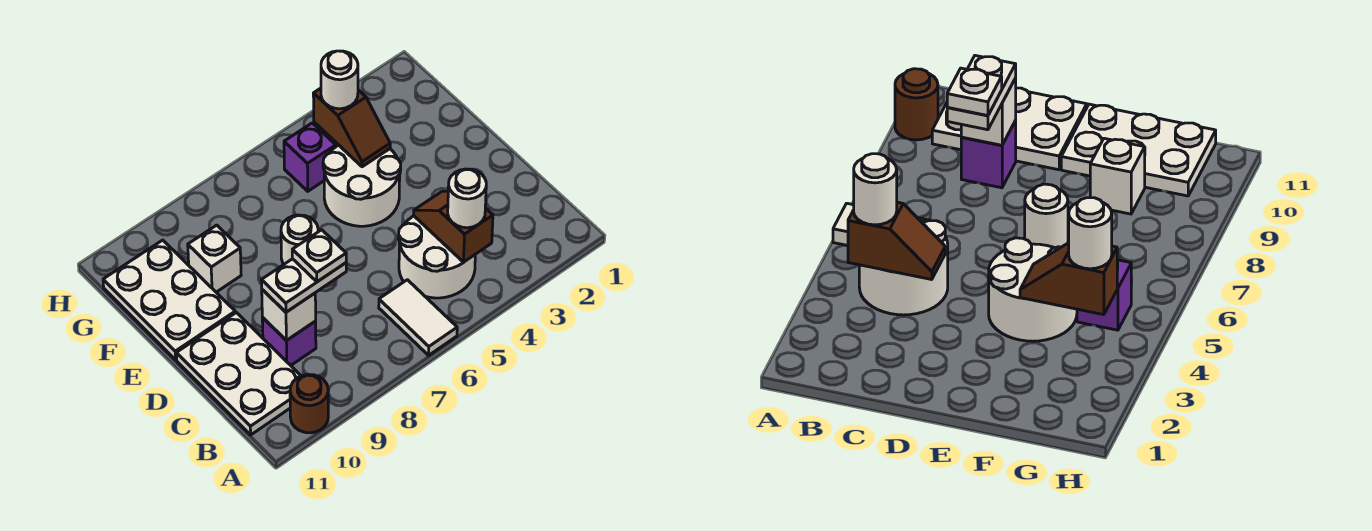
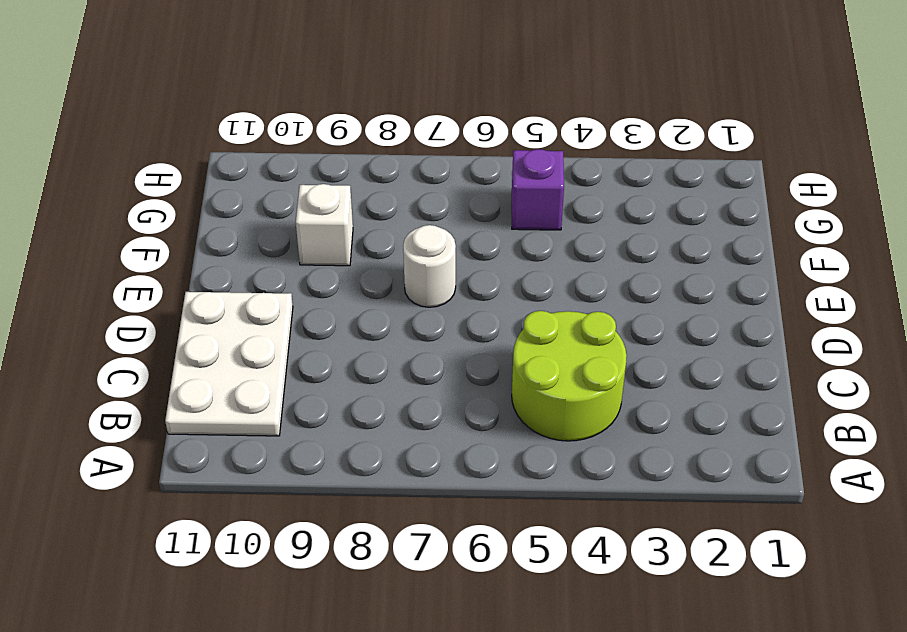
lime 2x2 round brick [512,311,627,441] -> white 2x2 round brick [399,216,475,298]
none -> white 1x2 tile [379,280,457,355]
none -> brown 1x1 round brick [290,374,328,433]
none -> purple 1x1 brick [262,318,316,365]

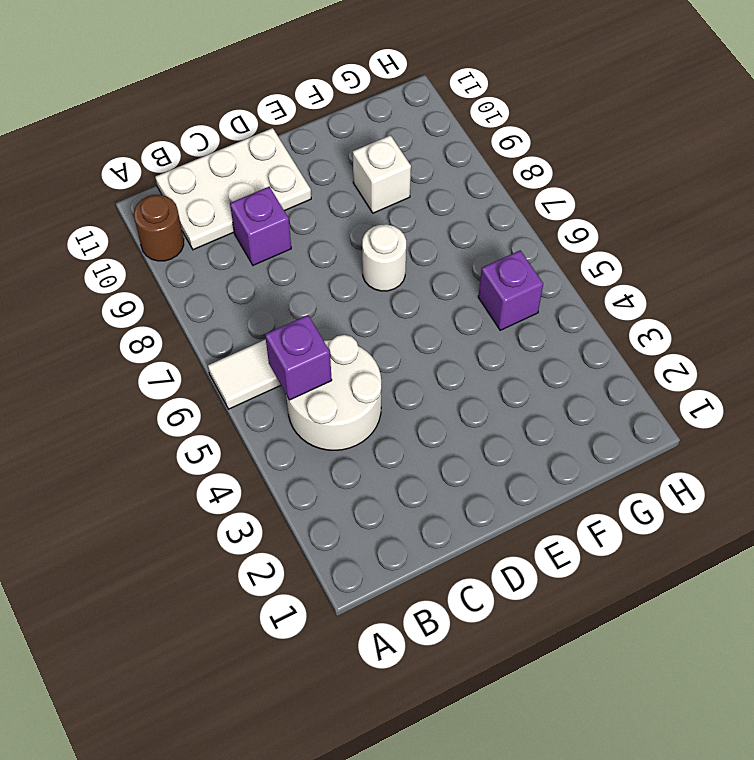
purple 1x1 brick [265,315,332,400] -> none
none -> white 2x2 round brick [323,145,401,226]
none -> white 2x3 plate [103,240,235,360]
none -> brown 1x2 slope [414,191,493,262]

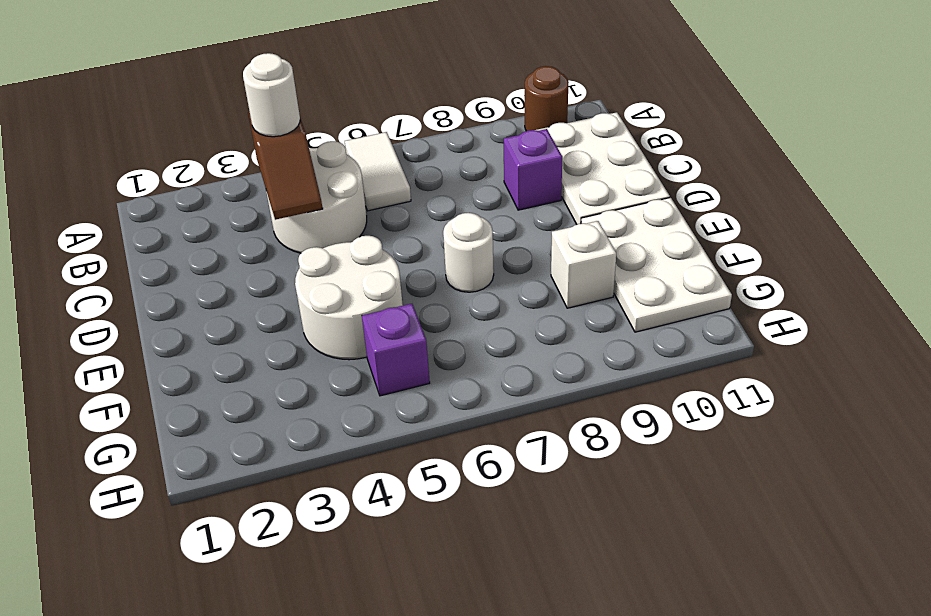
none -> white 1x1 brick [262,290,316,341]
none -> brown 1x2 slope [313,88,390,167]
none -> white 1x2 plate [261,259,346,312]

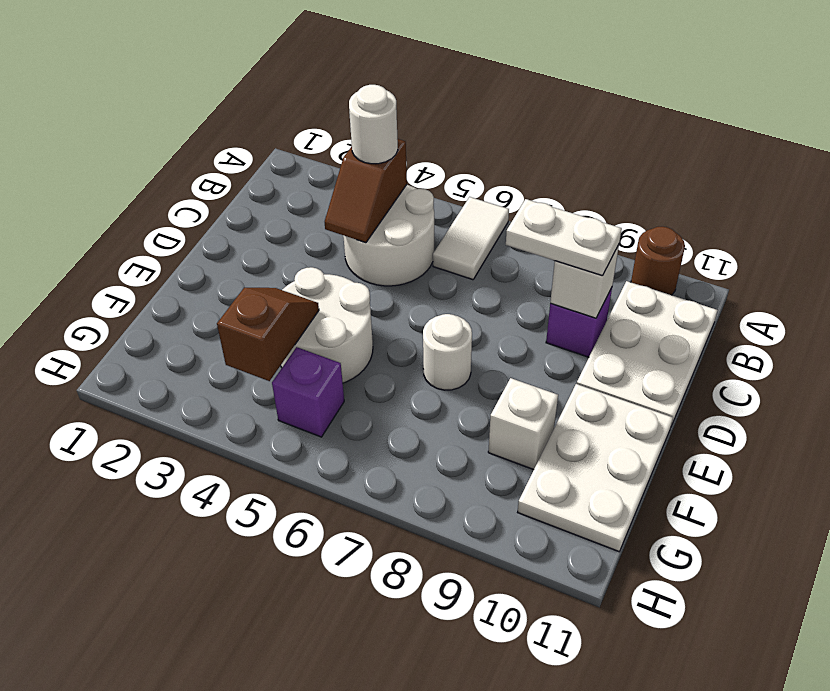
none -> white 1x1 round brick [321,51,358,109]
none -> white 1x1 plate [292,230,346,282]

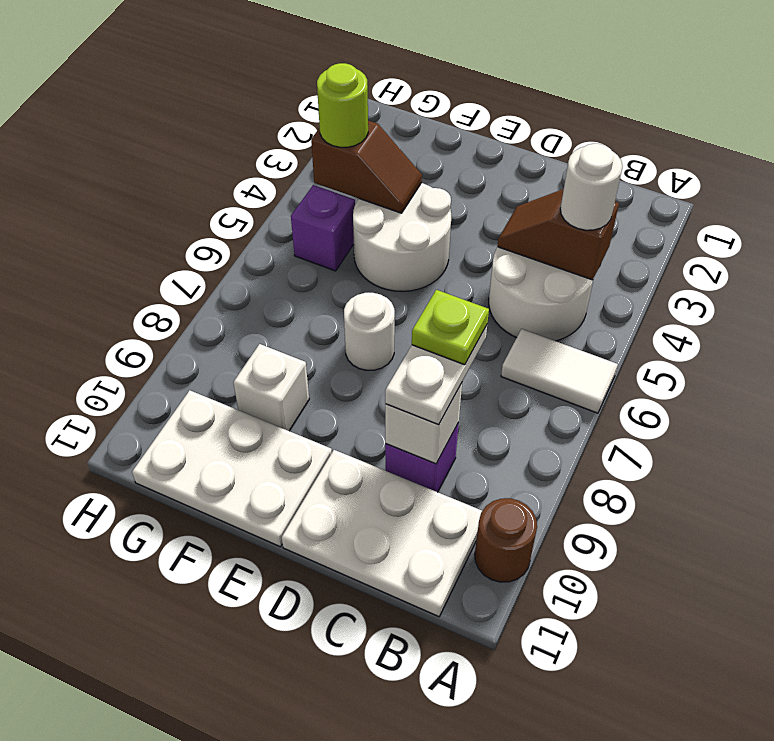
lime 1x1 plate [412,290,489,365] -> white 1x1 plate [292,230,346,282]
lime 1x1 round brick [317,63,368,147] -> white 1x1 round brick [321,51,358,109]

